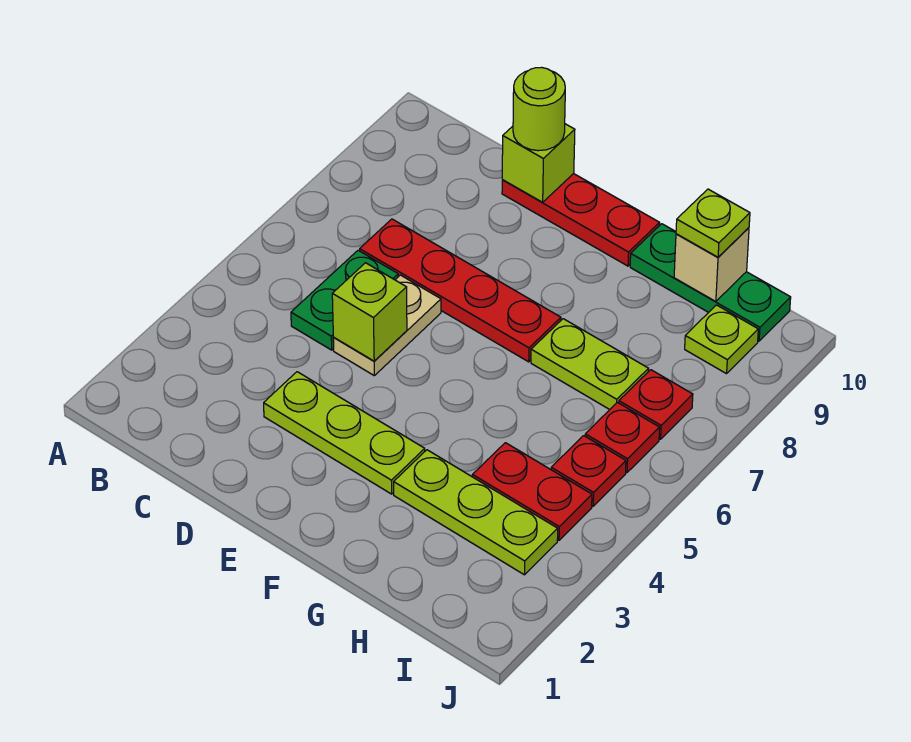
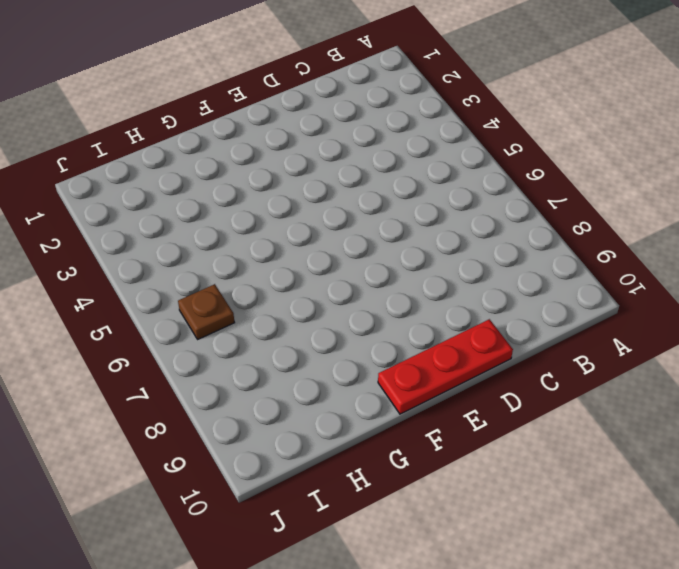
brown 1x1 plate [178,284,235,339] -> red 1x1 plate [585,402,660,473]
none -> green 1x2 plate [291,250,398,350]
none -> red 1x4 plate [360,219,561,362]
none -> lime 1x3 plate [264,372,425,494]

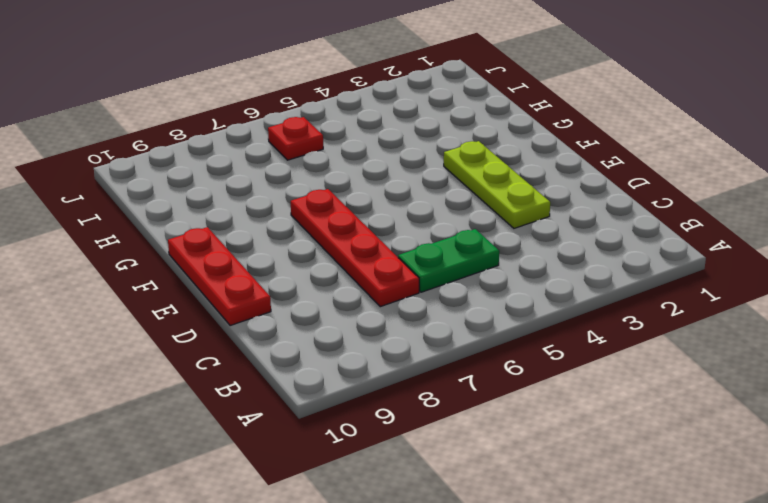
none -> tan 1x2 plate [333,275,441,376]
none -> lime 1x3 plate [394,450,558,575]
none -> lime 1x2 plate [531,319,648,409]

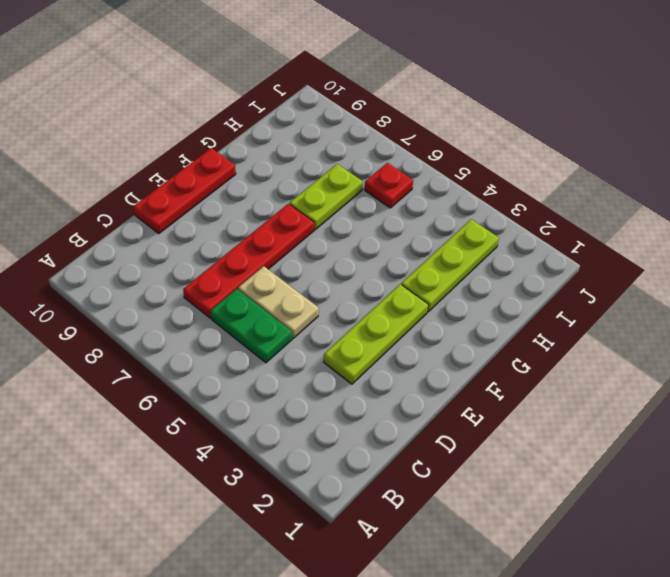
none -> green 1x3 plate [630,224,791,341]
none -> red 1x2 plate [472,443,592,540]
none -> red 1x1 plate [551,436,626,506]

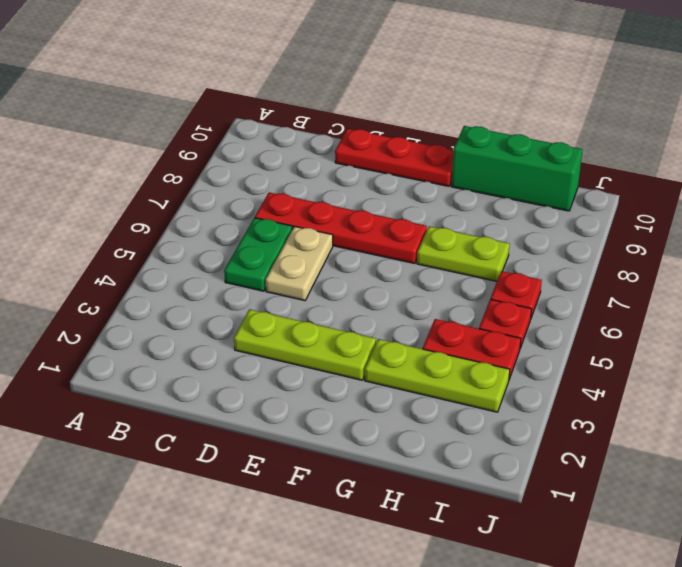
green 1x3 brick [451,126,583,211] -> green 1x3 plate [630,224,791,341]
none -> red 1x1 plate [619,370,693,439]
none -> lime 1x1 plate [685,305,758,374]
none -> lime 1x1 brick [332,263,407,361]

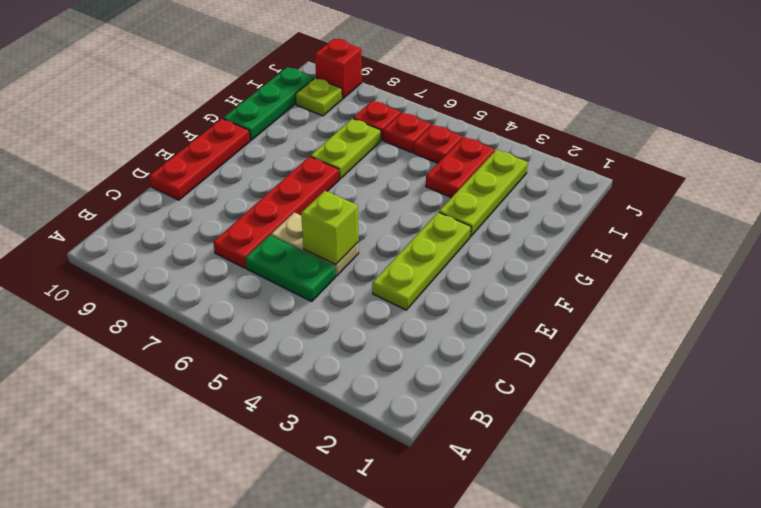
red 1x1 brick [315,38,362,98] -> none
none -> lime 1x1 brick [502,124,575,202]
none -> tan 1x1 brick [674,228,749,301]
none -> lime 1x1 round brick [513,67,565,151]

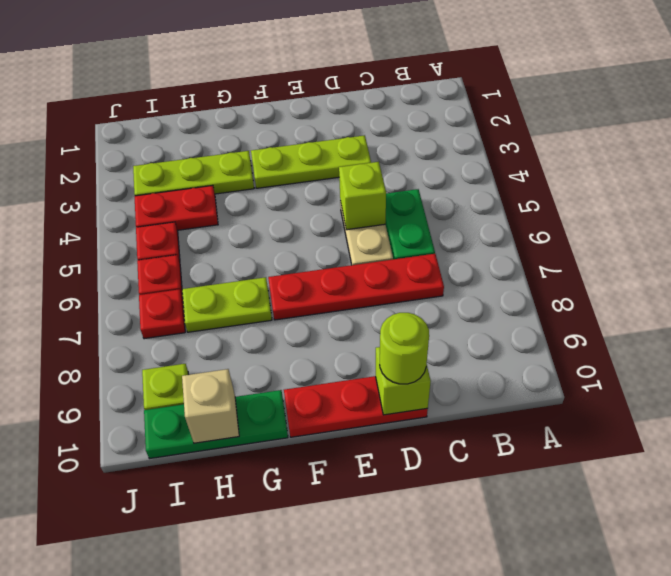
none -> lime 1x1 plate [676,189,750,257]

